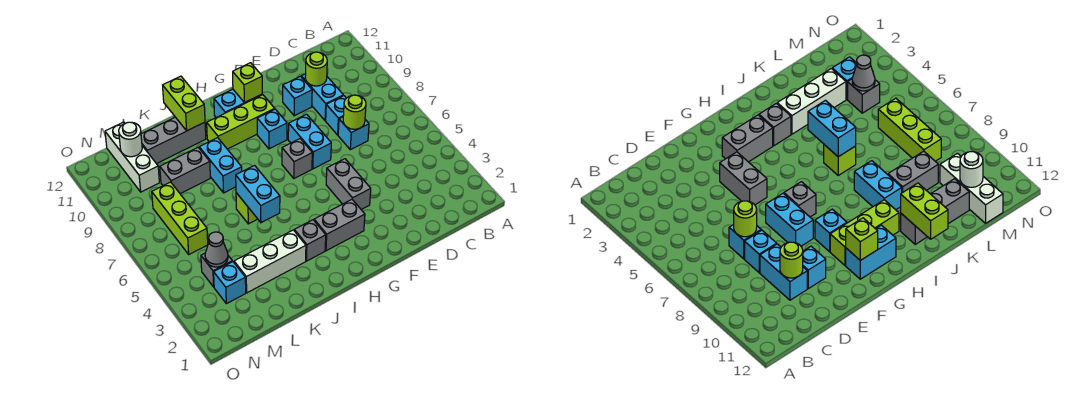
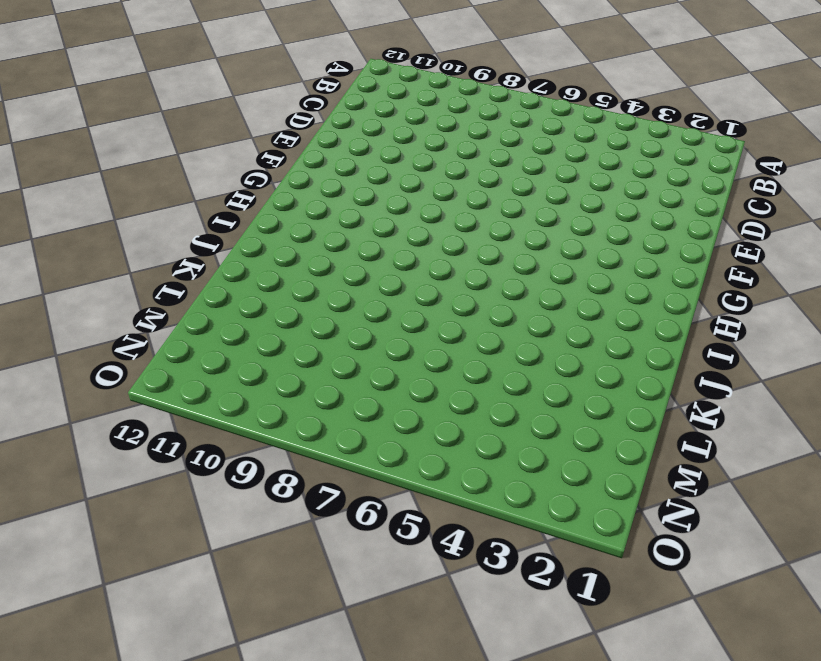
none -> cyan 1x1 brick [338,117,369,150]
none -> cyan 1x1 brick [326,96,346,135]
none -> cyan 1x2 brick [301,74,343,121]

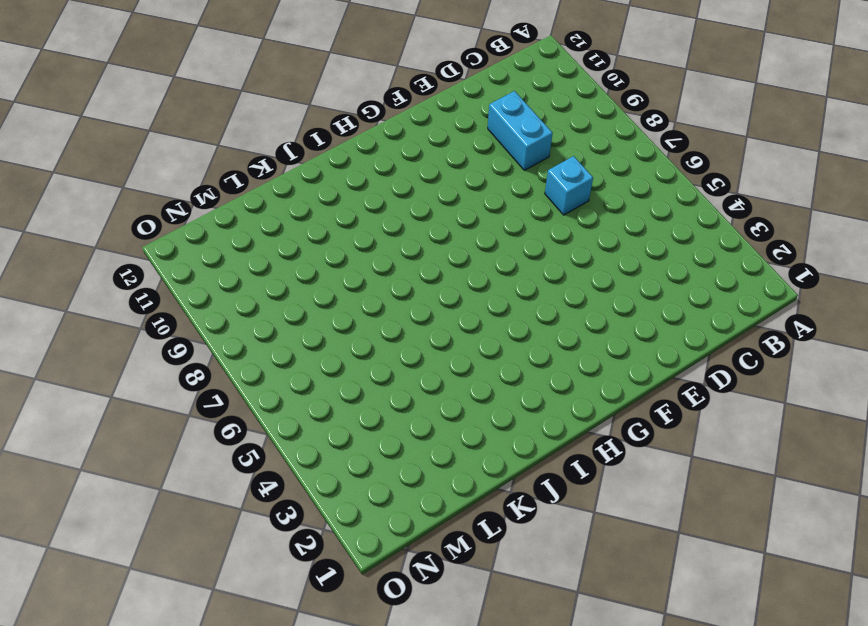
none -> cyan 1x1 brick [326,96,346,135]
none -> cyan 1x1 brick [283,76,312,116]
none -> grey 1x2 brick [326,159,371,210]

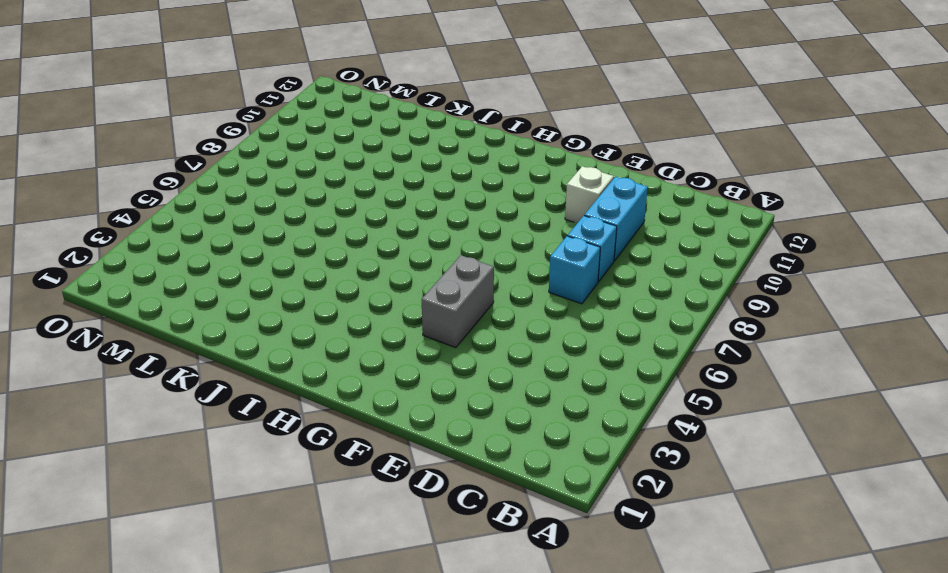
white 1x1 brick [565,166,614,223] -> cyan 1x1 brick [283,76,312,116]
none -> cyan 1x2 brick [288,114,331,169]
none -> grey 1x2 brick [314,200,365,251]
none -> grey 1x1 brick [282,139,312,178]

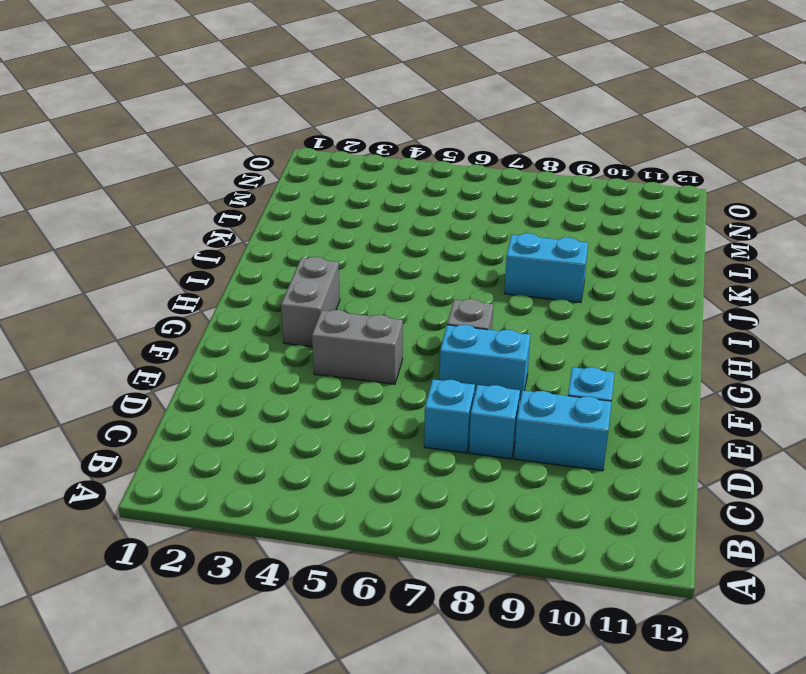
none -> cyan 1x1 brick [257,109,287,149]
none -> lime 1x3 brick [207,95,275,149]
none -> cyan 1x2 brick [214,89,262,117]

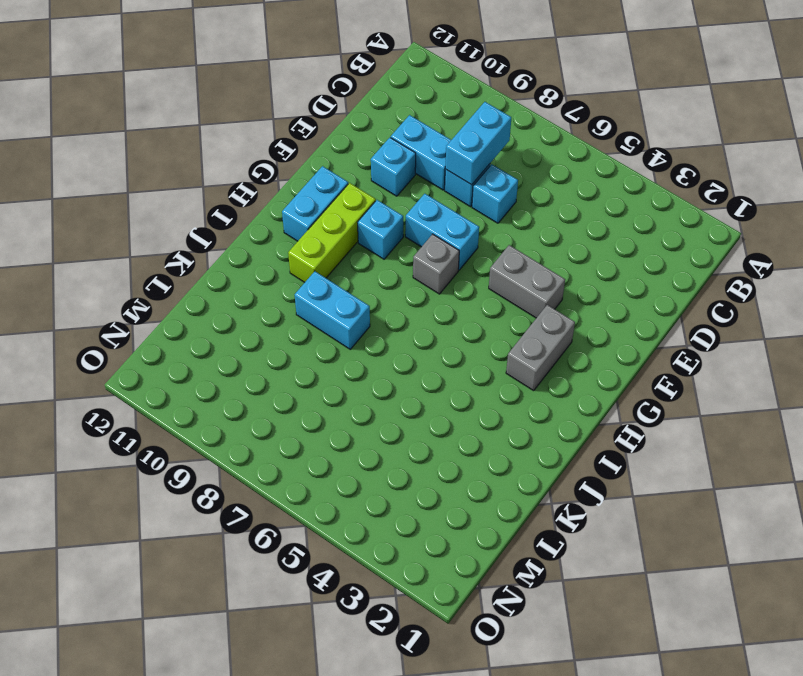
cyan 1x2 brick [445,102,511,185] -> cyan 1x2 brick turned to [236,166,280,223]
none -> grey 1x1 brick [294,220,326,261]
none -> white 1x3 brick [234,230,306,293]
none -> lime 1x1 brick [236,193,257,224]

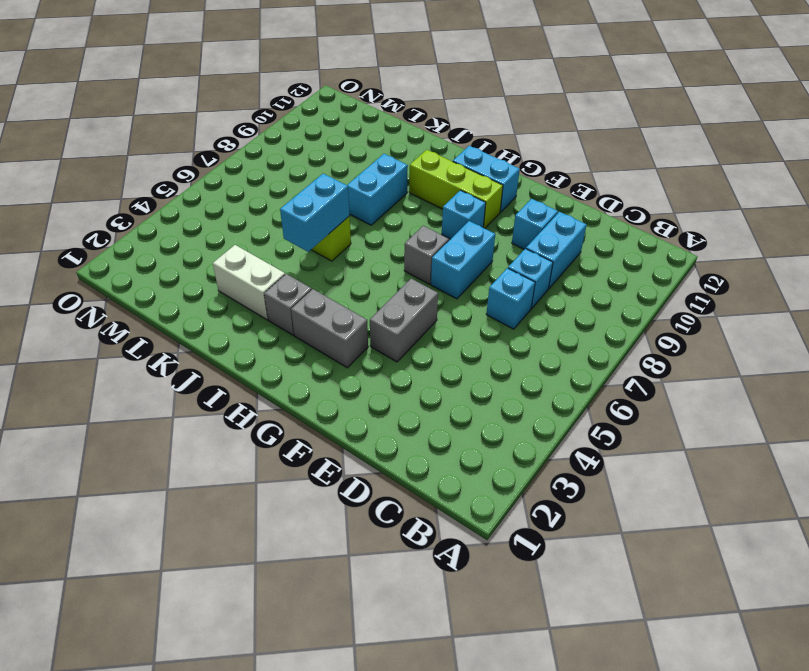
white 1x2 brick [213,245,285,320] -> white 1x3 brick [234,230,306,293]
none -> grey 1x3 brick [141,117,206,164]
none -> grey 1x2 brick [160,148,210,194]
none -> cyan 1x1 brick [214,262,246,304]

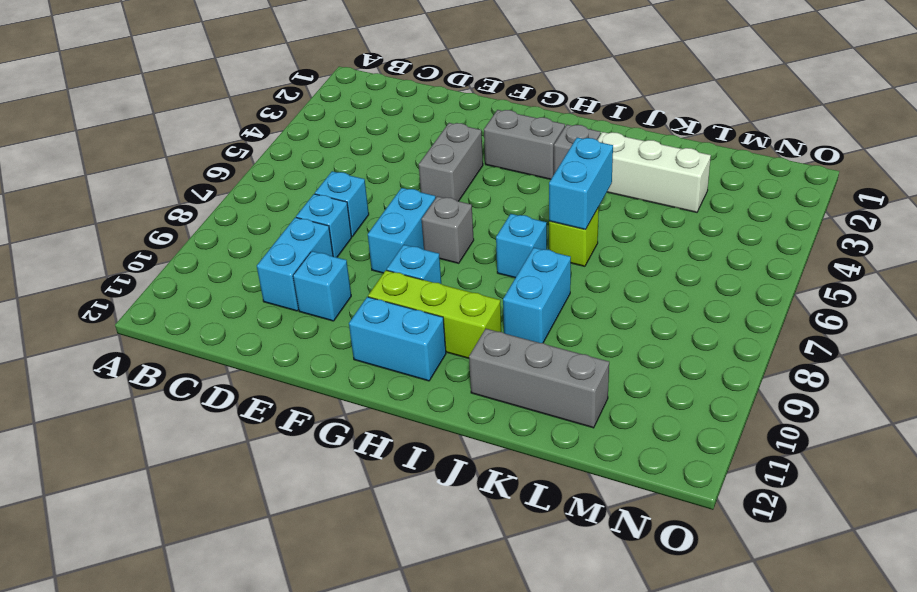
cyan 1x1 brick [496,214,547,278] -> cyan 1x1 brick moved to [214,262,246,304]
none -> grey 1x2 brick [160,148,210,194]
none -> grey 1x1 brick [201,253,232,287]
none -> lime 1x3 brick [152,182,208,254]

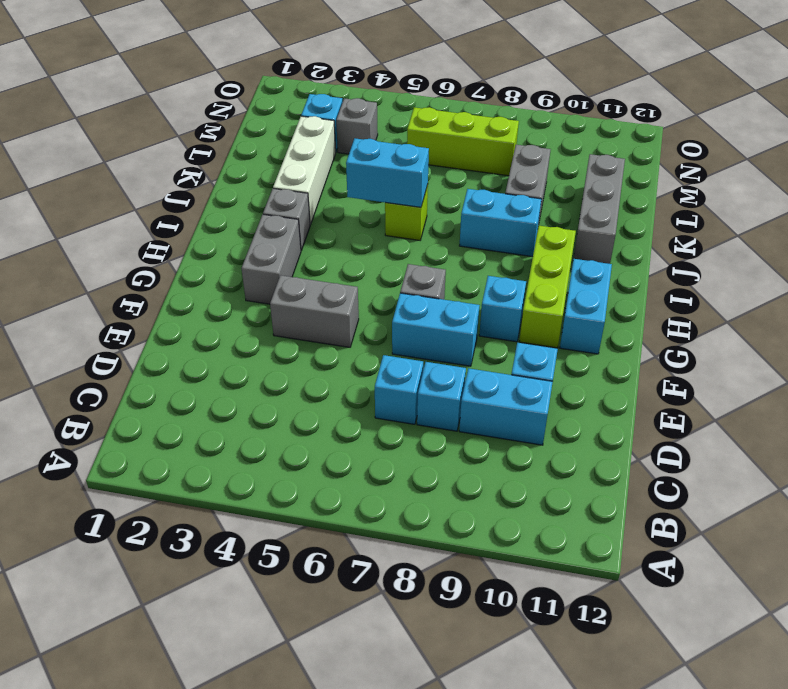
none -> white 1x3 brick [105,122,159,192]
none -> lime 1x1 round brick [343,95,366,129]
none -> lime 1x1 round brick [305,52,327,86]

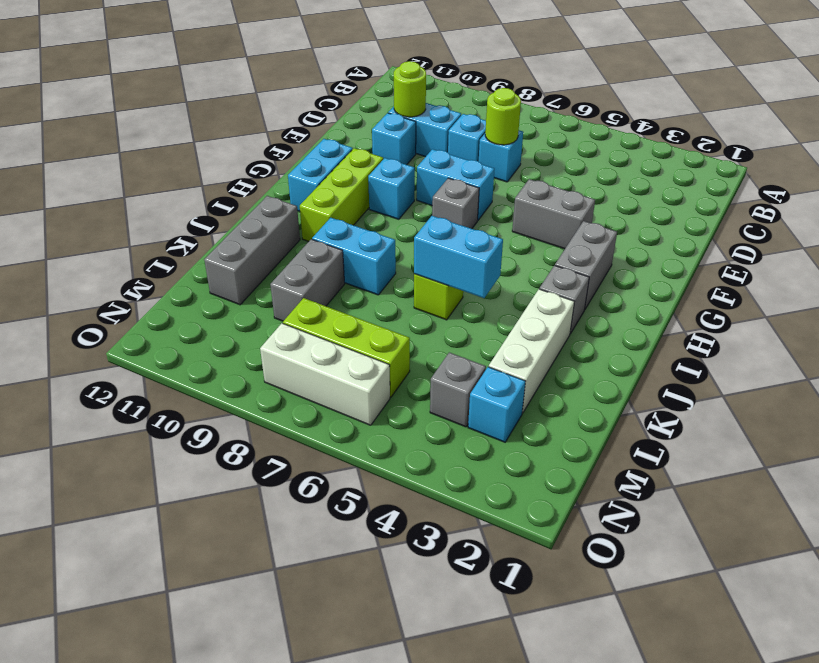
white 1x3 brick [260,323,390,425] -> white 1x3 brick moved to [105,122,159,192]
none -> lime 1x1 brick [233,63,262,103]
none -> lime 1x2 brick [163,76,205,131]
none -> grey 1x1 cone [205,232,228,267]

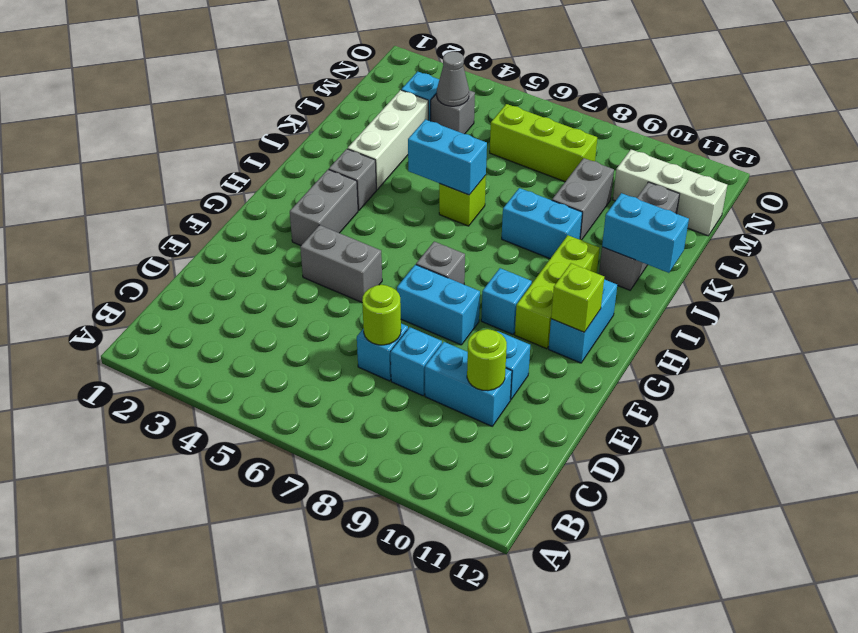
cyan 1x2 brick [602,193,689,273] -> lime 1x2 brick [163,76,205,131]
none -> white 1x1 round brick [119,122,142,157]

